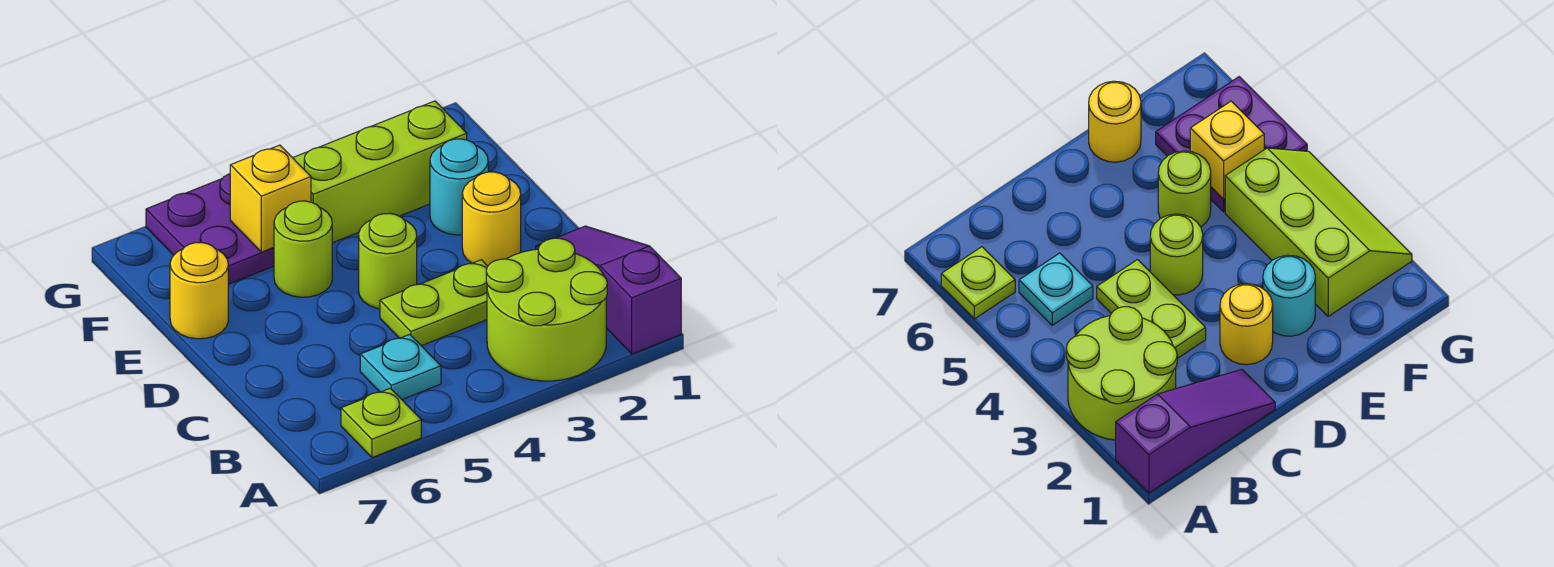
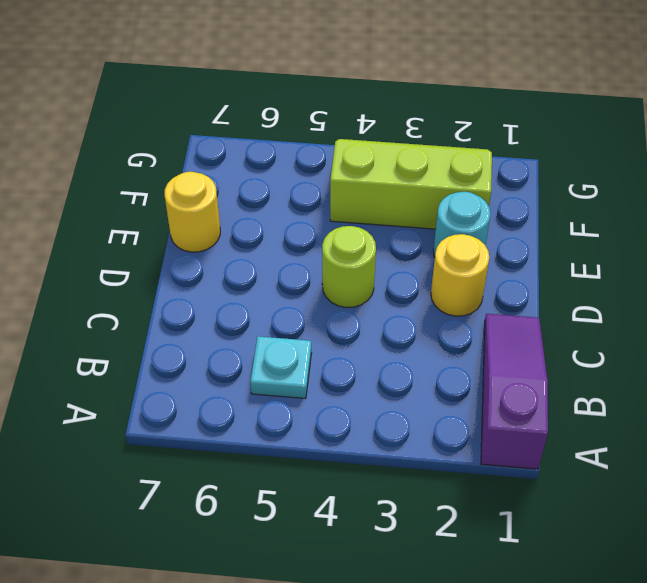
none -> lime 2x2 round brick [486,238,607,381]
none -> lime 1x1 plate [341,388,421,458]
none -> lime 1x2 plate [380,260,488,346]

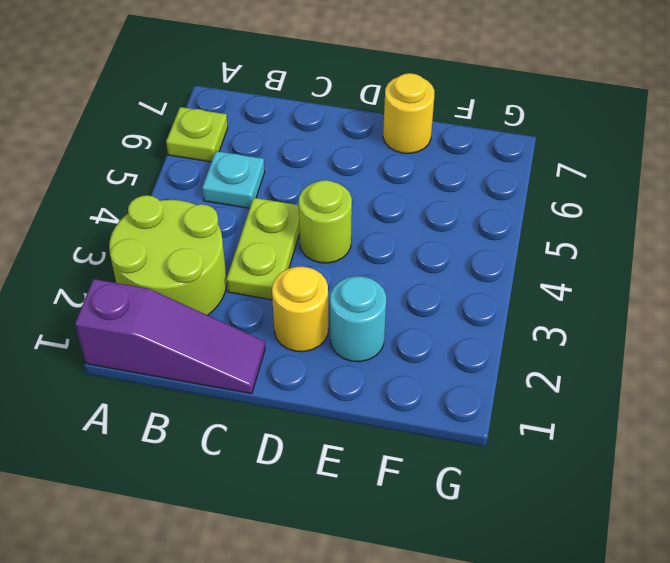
none -> lime 1x1 round brick [274,201,332,297]
none -> lime 2x3 slope [293,101,467,243]
none -> purple 2x2 plate [146,174,274,284]

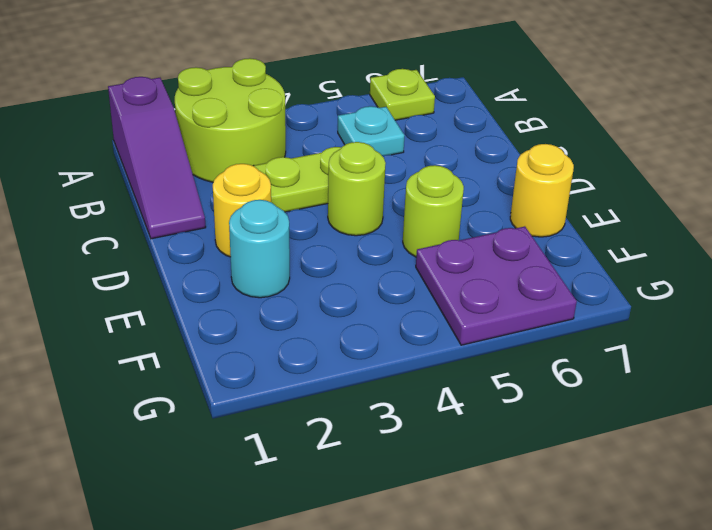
none -> lime 2x3 slope [293,101,467,243]
none -> yellow 1x1 brick [230,145,311,252]

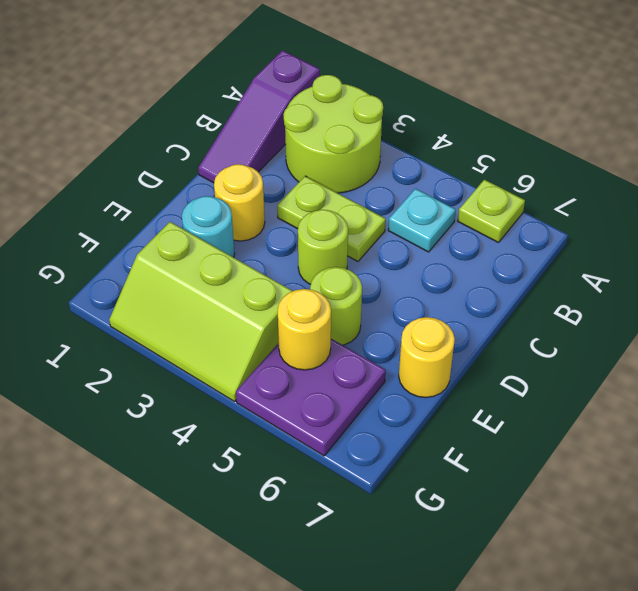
yellow 1x1 round brick [278,289,331,370] -> yellow 1x1 brick [230,145,311,252]

